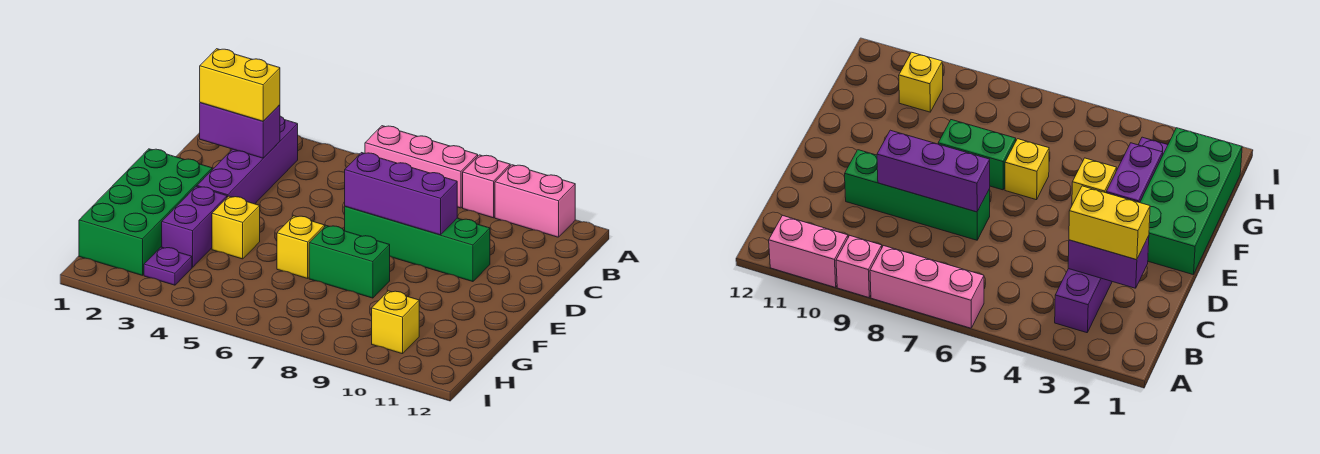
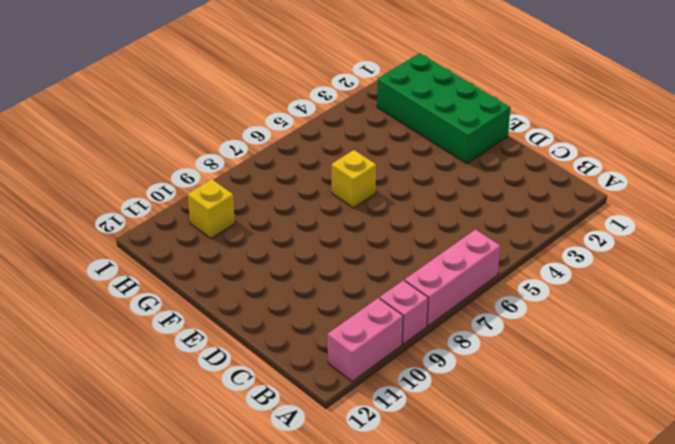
none -> purple 1x4 brick [197,116,298,204]
none -> green 1x4 brick [345,207,490,282]
none -> purple 1x2 brick [162,186,227,267]

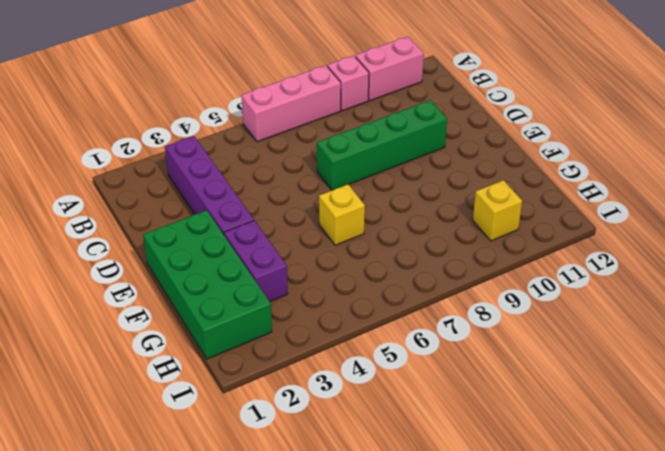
none -> yellow 1x1 brick [212,196,260,259]
none -> green 1x2 brick [309,226,390,298]
none -> purple 1x1 plate [144,247,192,285]

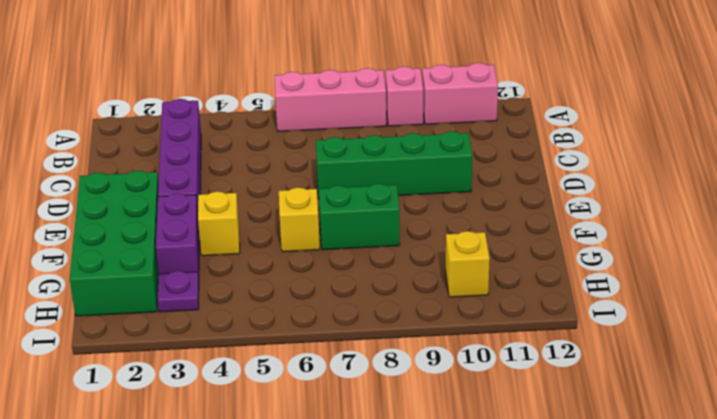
none -> purple 1x2 brick [200,103,280,158]
none -> purple 1x3 brick [345,153,457,235]
none -> yellow 1x2 brick [200,49,280,121]

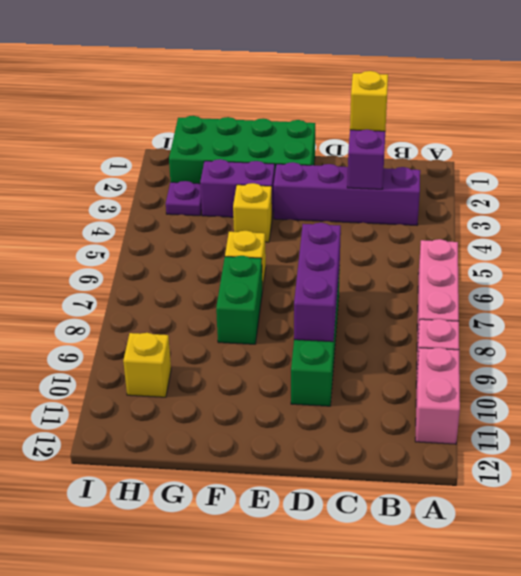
yellow 1x1 brick [350,71,388,131] -> yellow 1x2 brick [200,49,280,121]

